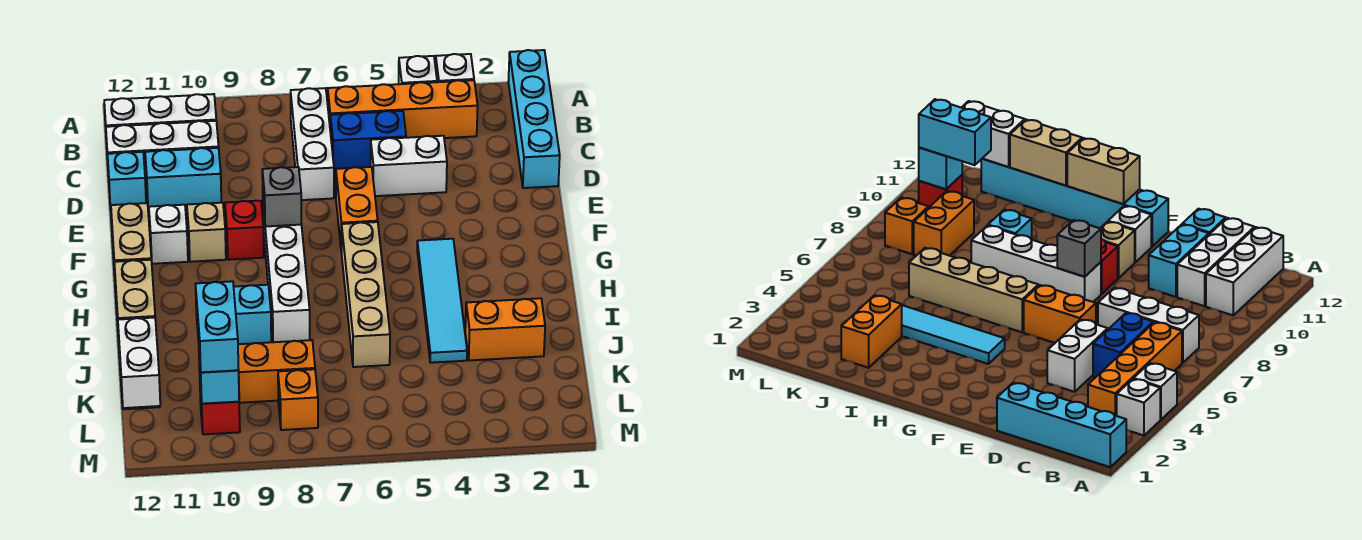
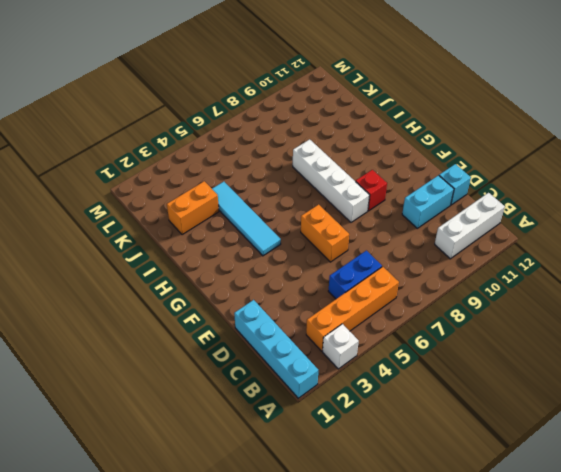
none -> white 1x1 brick [399,56,437,84]
none -> white 1x3 brick [291,88,334,200]
none -> white 1x3 brick [106,121,219,181]
none -> white 1x2 brick [370,136,447,196]

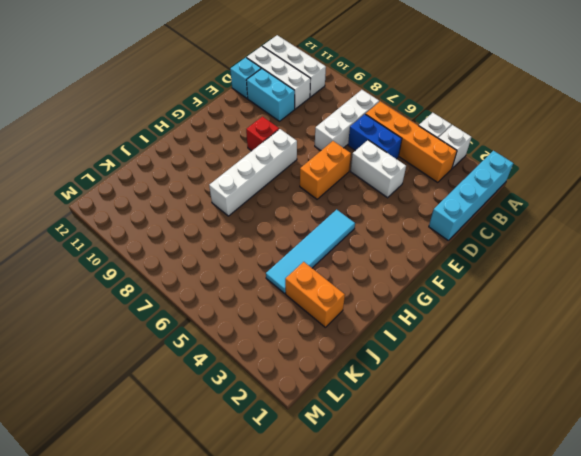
none -> tan 1x1 brick [187,203,226,262]
none -> white 1x1 brick [149,205,188,264]
none -> cyan 1x6 brick [981,159,1168,247]
none -> tan 1x4 brick [342,222,390,367]

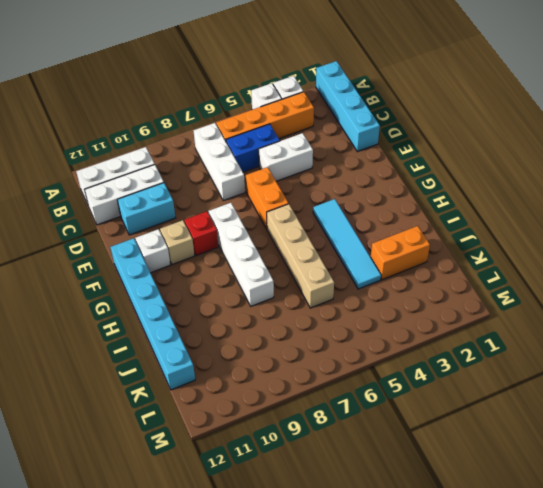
none -> cyan 1x1 brick [107,152,146,209]
none -> cyan 1x1 brick [234,285,271,344]
none -> orange 1x2 brick [238,340,315,403]
none -> orange 1x1 brick [278,369,318,430]

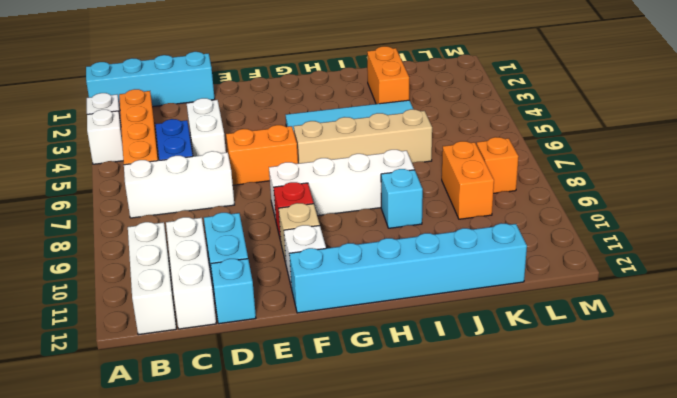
none -> red 1x1 brick [200,387,240,434]
none -> grey 1x1 brick [262,167,302,226]
none -> tan 1x2 brick [111,203,151,286]
none -> tan 1x2 brick [114,260,155,336]

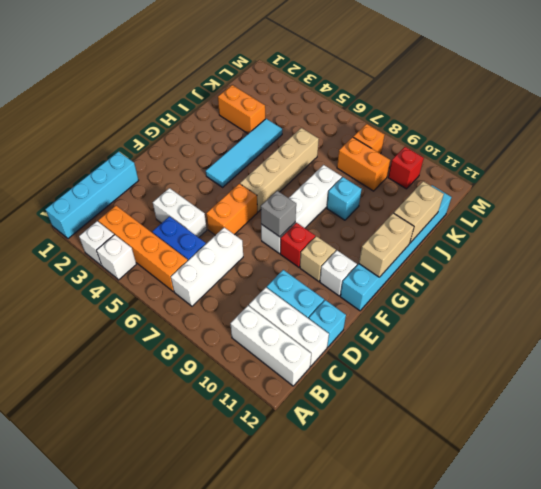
none -> white 1x2 brick [118,318,160,408]
none -> cyan 1x1 brick [199,356,239,404]
none -> cyan 1x2 brick [196,281,239,372]

